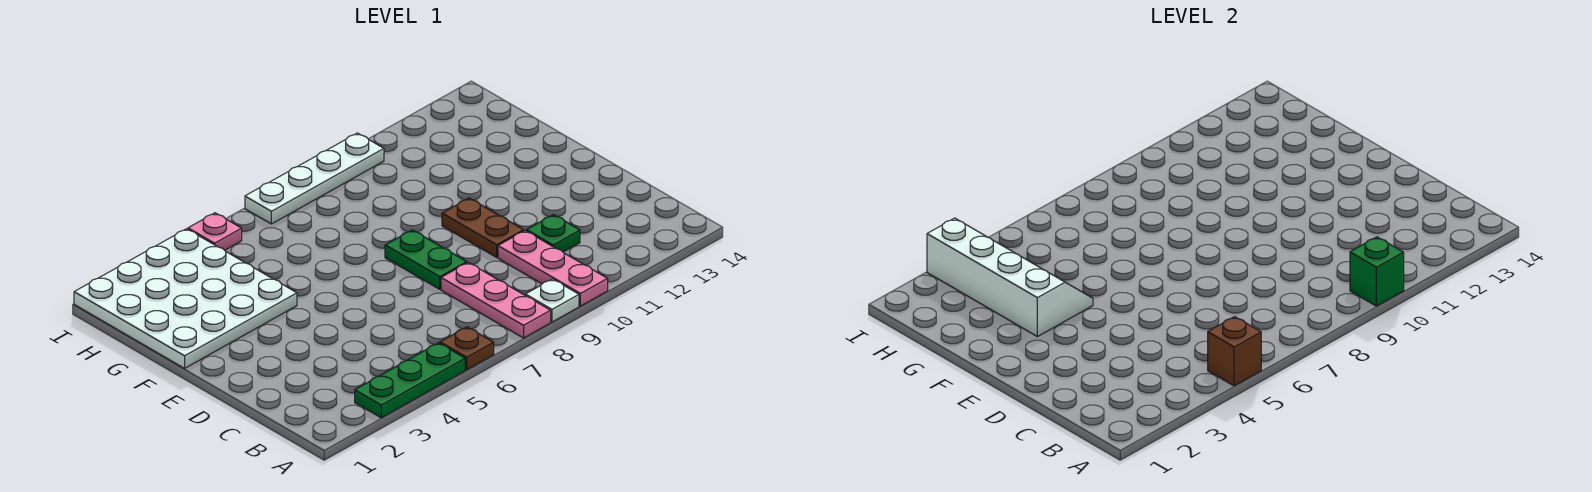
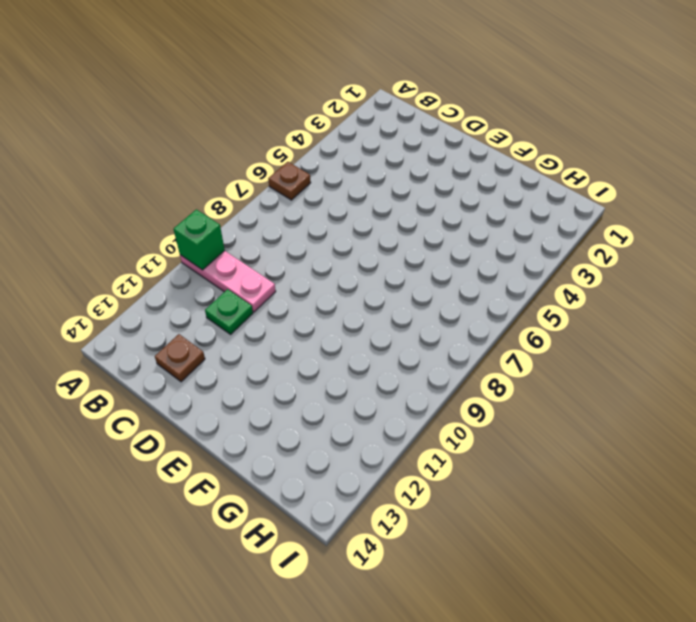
brown 1x1 plate [155,334,205,382] -> none
none -> green 1x3 plate [355,343,465,418]
none -> pink 1x3 plate [441,263,551,338]
none -> white 1x1 plate [525,279,579,322]

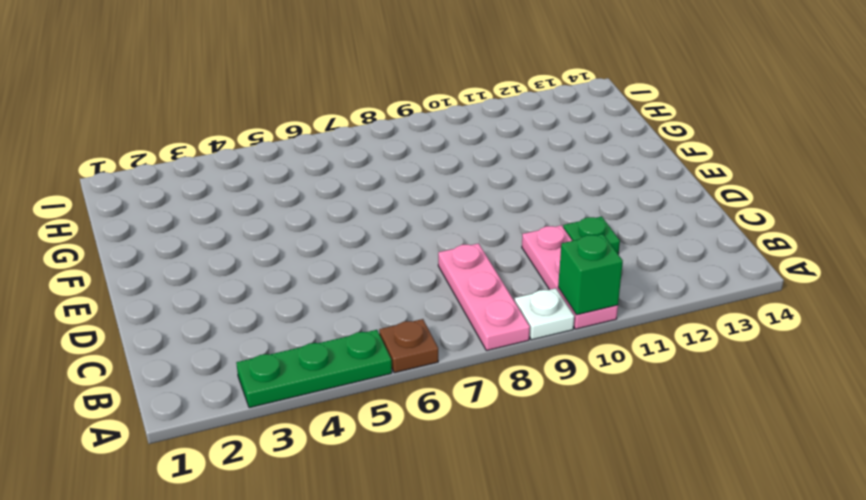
none -> green 1x2 plate [385,230,467,289]
none -> brown 1x2 plate [442,198,524,257]
none -> white 4x4 plate [74,229,297,368]

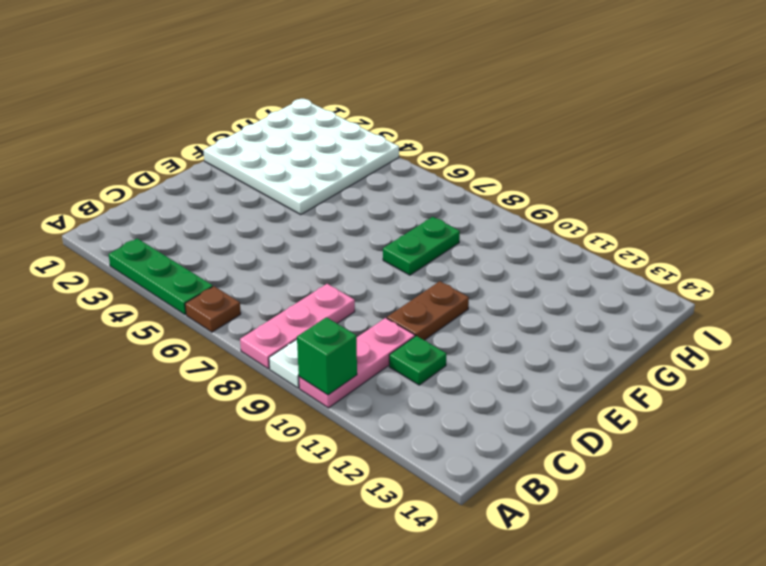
green 1x2 plate [383,217,460,275] -> green 1x2 plate moved to [385,230,467,289]
none -> pink 1x1 plate [188,213,242,250]
none -> white 1x4 plate [245,133,384,224]
none -> brown 1x1 brick [1208,317,1261,386]

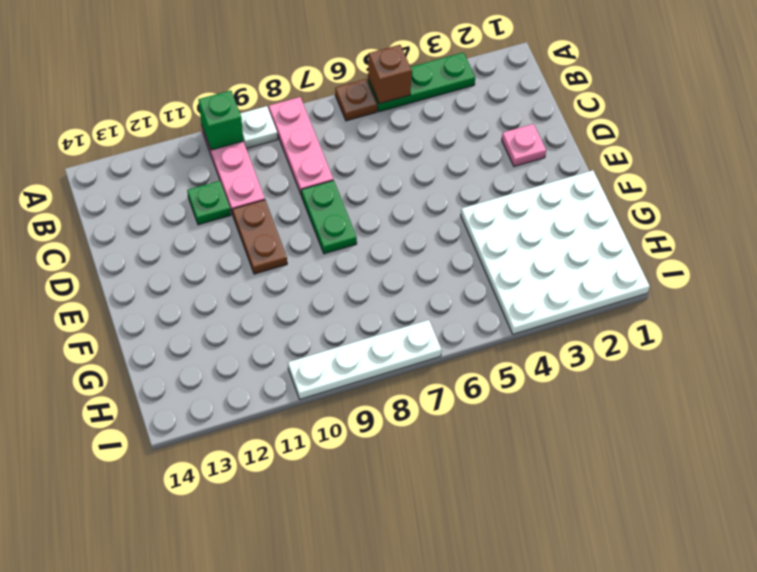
pink 1x1 plate [502,124,546,166] -> pink 1x1 plate moved to [188,213,242,250]
none -> white 2x4 slope [927,218,1093,337]

